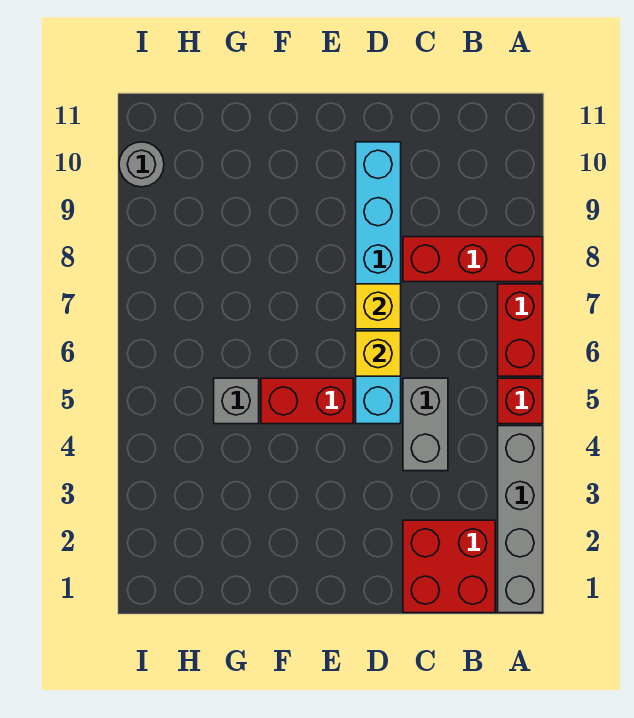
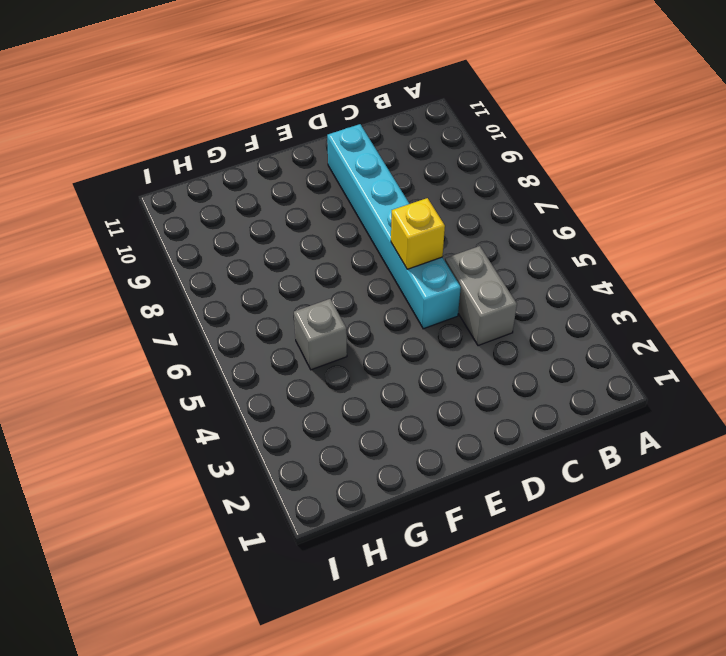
none -> grey 1x4 brick [498,426,543,613]
none -> red 1x1 brick [498,378,543,424]
none -> red 1x2 brick [498,284,543,376]

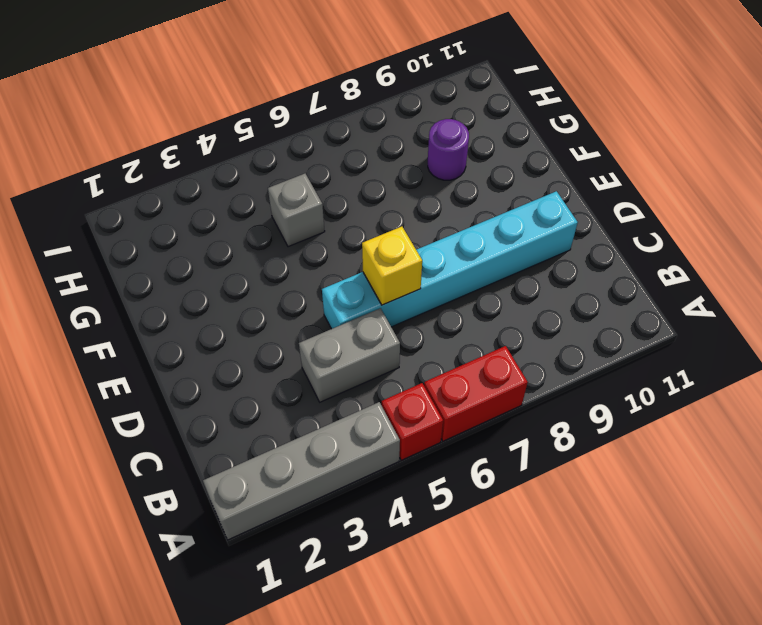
purple 1x1 round brick [428,119,469,180] -> none
none -> red 1x3 brick [403,237,543,282]
none -> red 2x2 brick [403,520,495,613]
none -> red 1x2 brick [261,378,353,424]

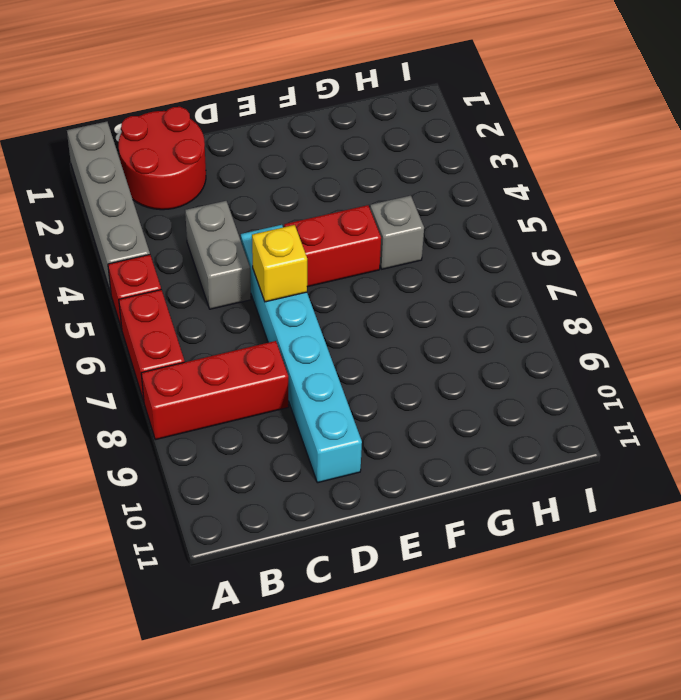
red 2x2 round brick [119,107,206,210] -> red 2x2 brick [403,520,495,613]
none -> grey 1x1 round brick [119,142,164,187]
none -> yellow 1x1 brick [356,284,401,329]

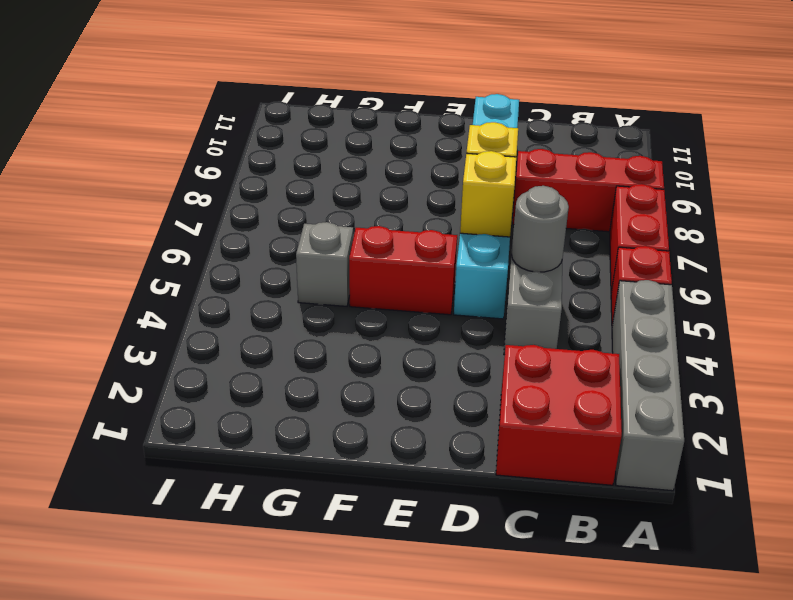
grey 1x1 round brick [512,186,569,272] -> grey 1x1 round brick moved to [119,142,164,187]

